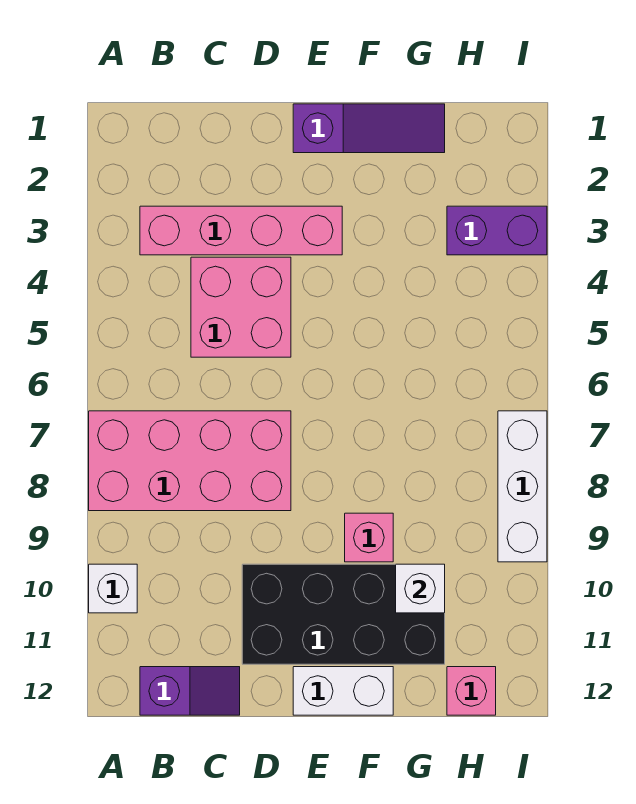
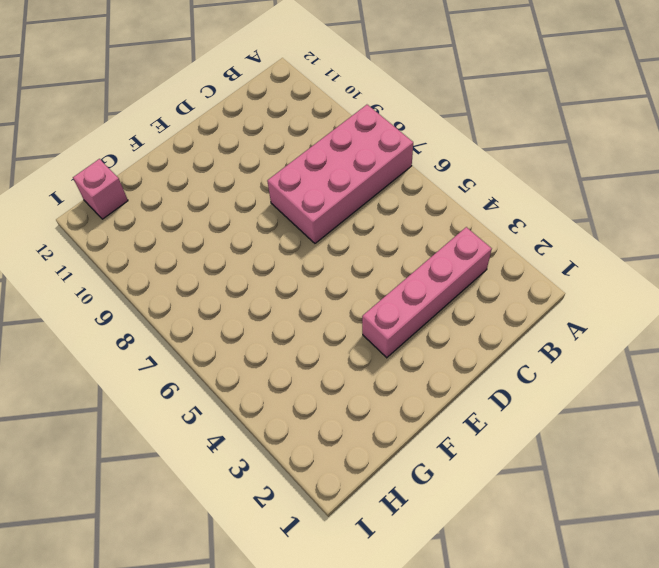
none -> white 1x1 brick [89,564,137,613]
none -> purple 1x2 slope [140,667,240,715]
none -> pink 2x2 brick [191,257,291,357]

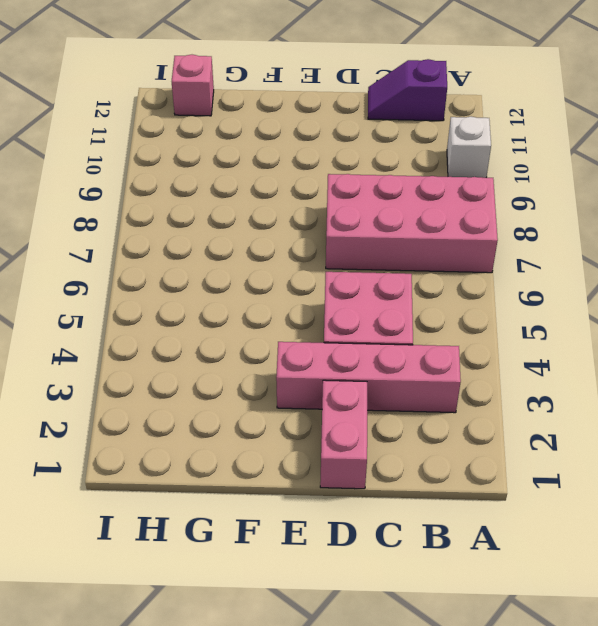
pink 1x2 brick [320,380,367,489] -> none
none -> black 2x4 brick [242,564,445,664]
none -> purple 1x3 slope [293,104,445,153]
none -> white 1x2 brick [293,667,393,715]

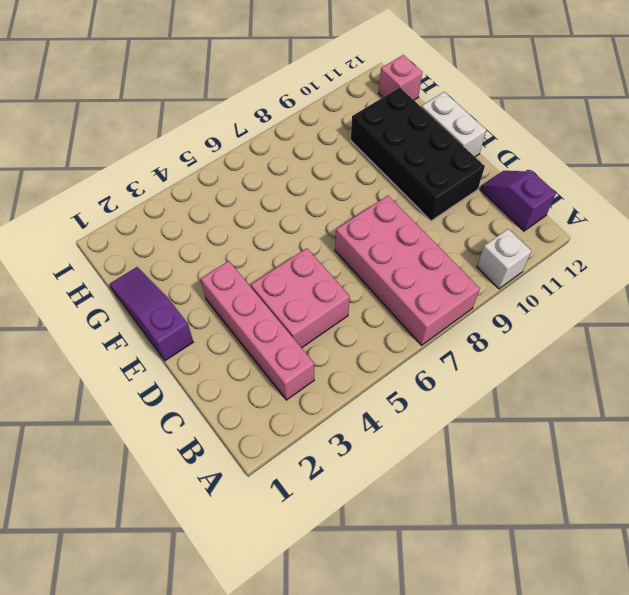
none -> pink 1x1 brick [345,513,393,562]
none -> purple 1x2 brick [447,206,547,255]
none -> white 1x3 brick [498,411,547,562]

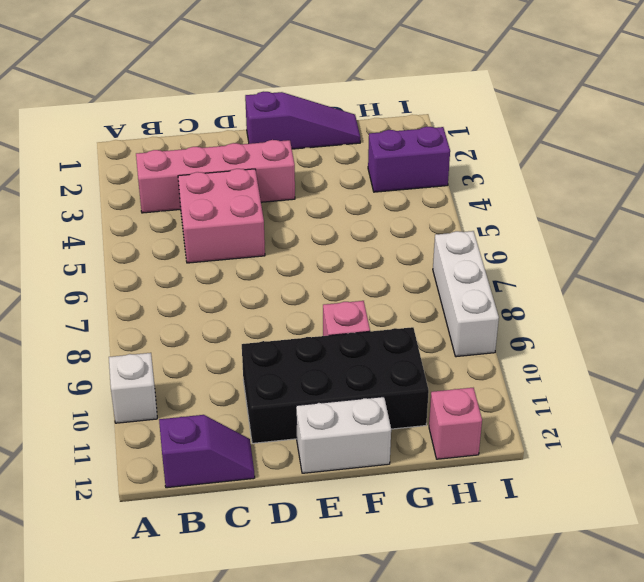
none -> pink 2x4 brick [89,411,291,511]
none -> white 1x1 brick [396,564,445,613]

